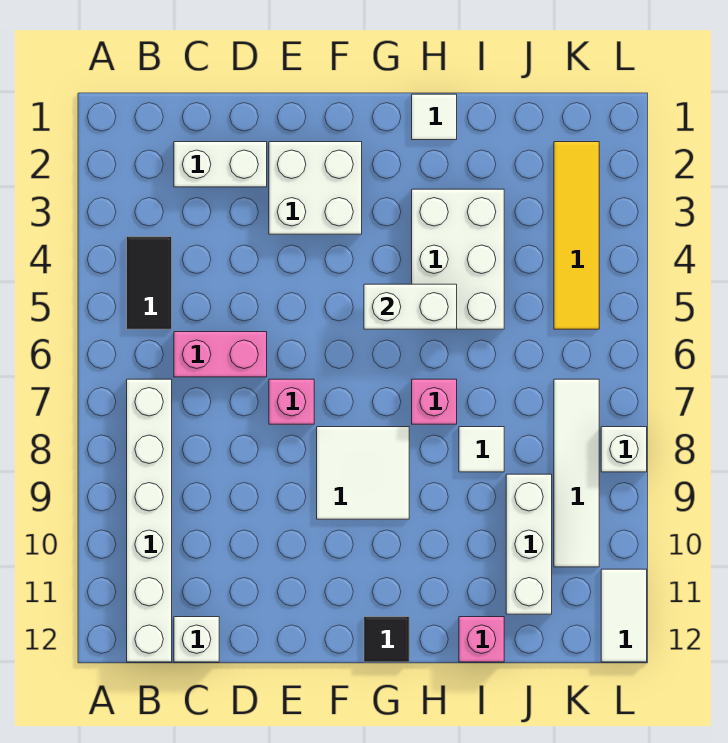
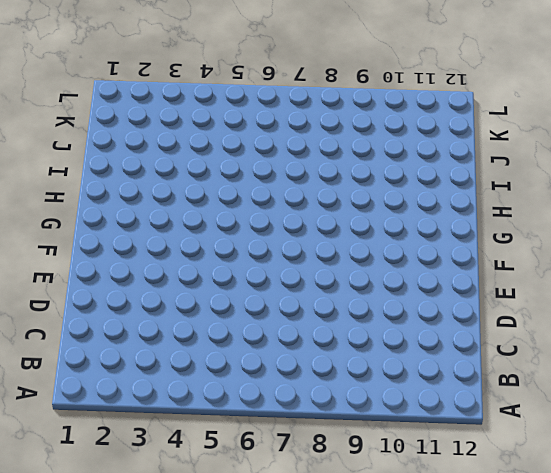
none -> black 1x2 tile [127,237,172,329]
none -> white 1x6 brick [127,379,172,662]
none -> white 1x2 brick [174,142,267,187]

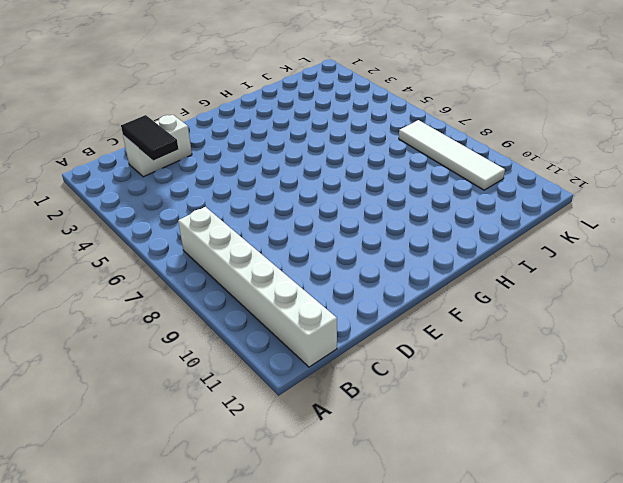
black 1x2 tile [121,115,178,161] -> black 1x2 tile moved to [127,237,172,329]
none -> pink 1x2 brick [174,332,267,377]
none -> white 1x1 brick [174,617,219,662]
none -> white 2x2 brick [269,142,362,234]

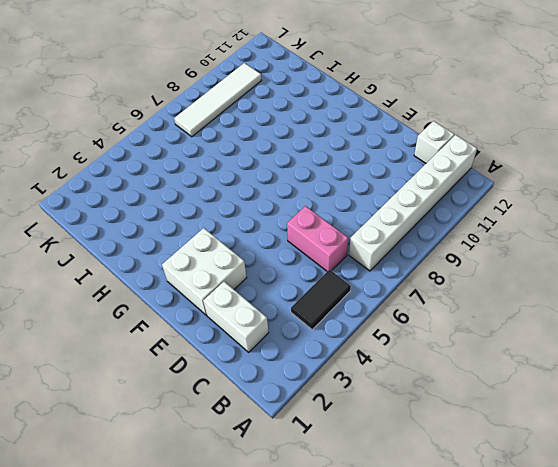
none -> pink 1x1 brick [269,379,314,424]
none -> white 2x2 tile [317,427,409,519]
none -> black 1x1 tile [364,617,409,662]

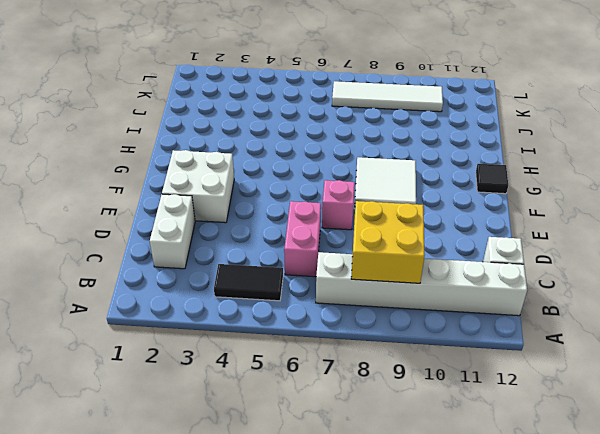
yellow 2x2 brick [351,201,425,283] -> none
none -> white 1x1 tile [412,94,457,140]
none -> white 2x3 brick [412,189,504,329]
none -> pink 1x1 brick [412,379,457,424]

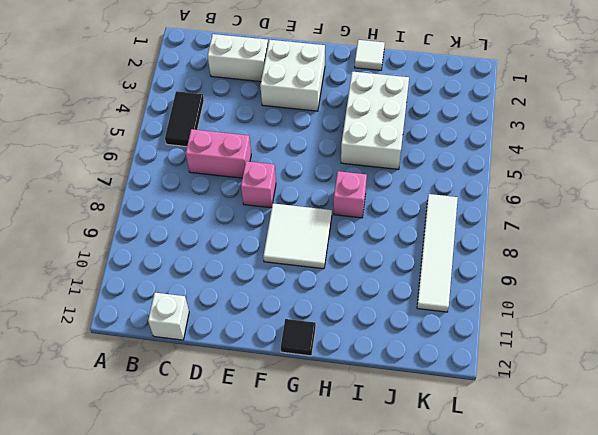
none -> white 1x6 brick [127,379,172,662]
none -> white 1x1 tile [459,427,504,472]
none -> pink 1x1 brick [459,617,504,662]

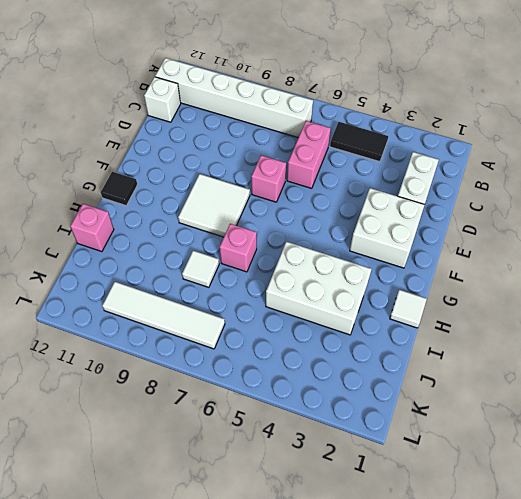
none -> white 1x3 brick [506,474,552,614]
none -> yellow 1x4 tile [554,142,599,329]
none -> white 1x1 brick [601,427,647,472]

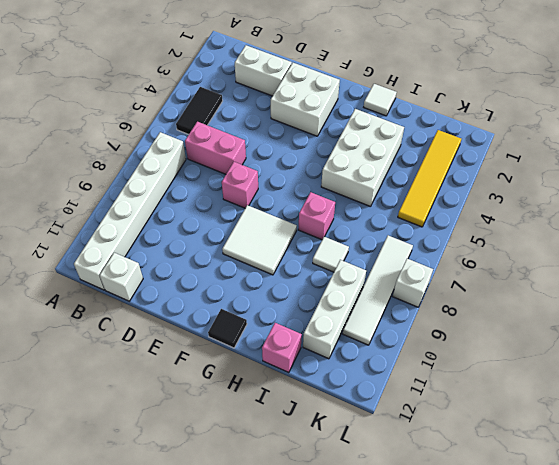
none -> white 1x2 tile [601,569,647,662]
none -> white 1x2 brick [364,284,457,329]

